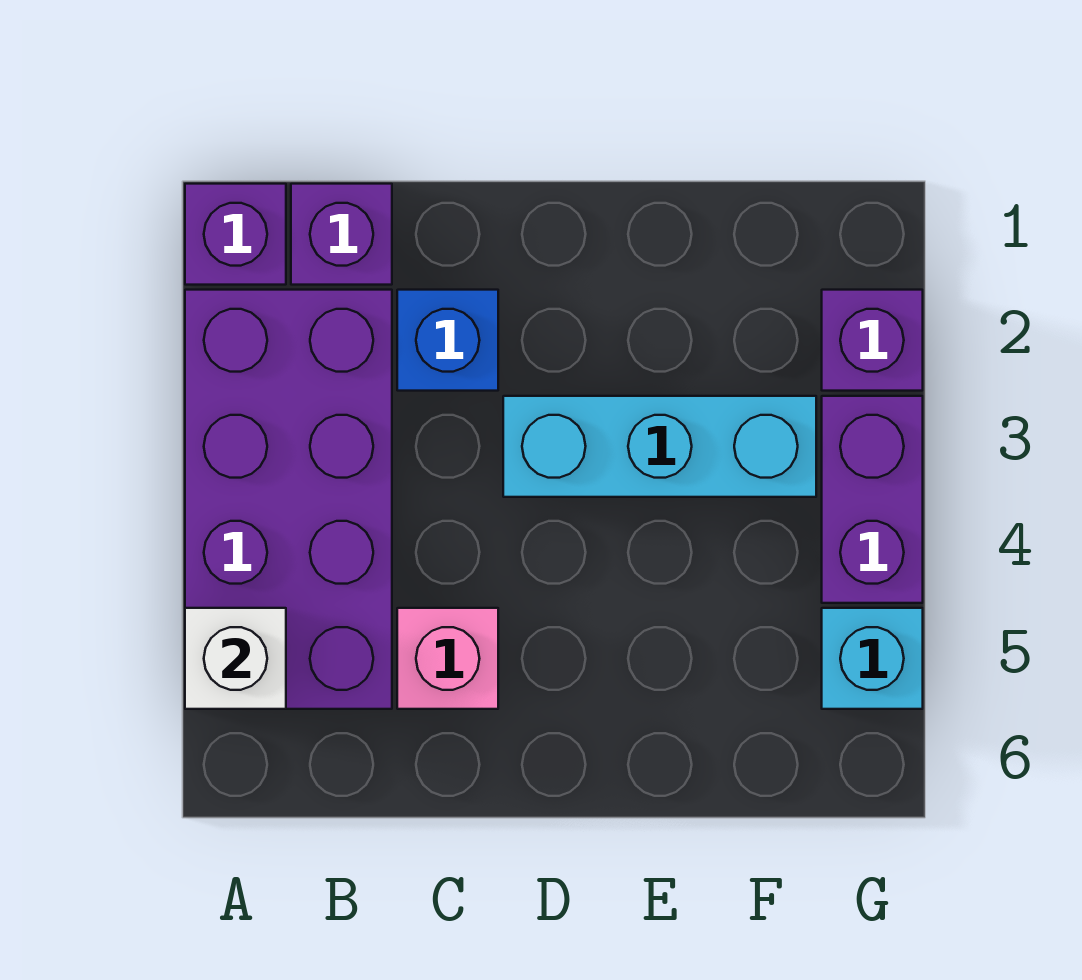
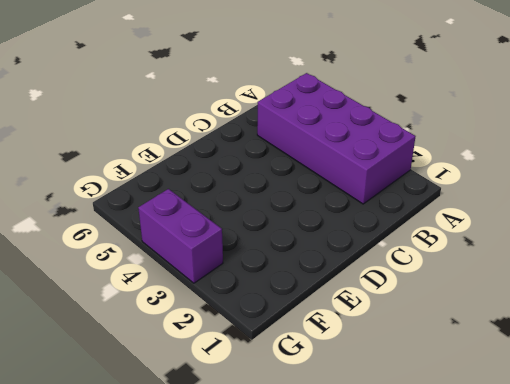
none -> purple 1x1 brick [185,184,286,285]
none -> purple 1x1 brick [291,184,392,285]

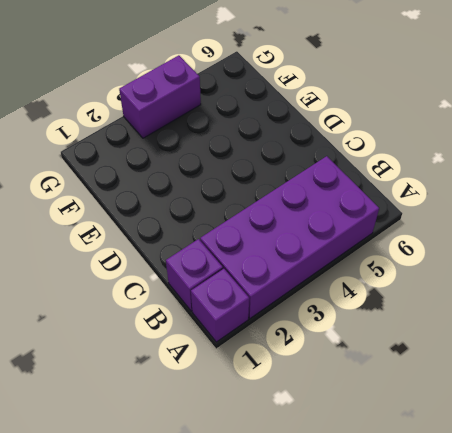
none -> blue 1x1 brick [397,290,498,391]
none -> pink 1x1 brick [397,608,498,709]

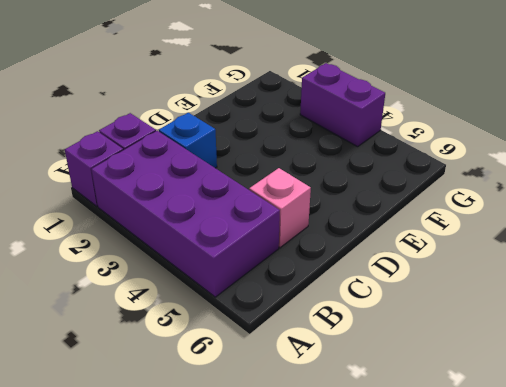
none -> cyan 1x3 brick [503,396,816,497]
none -> purple 1x1 brick [822,290,923,391]

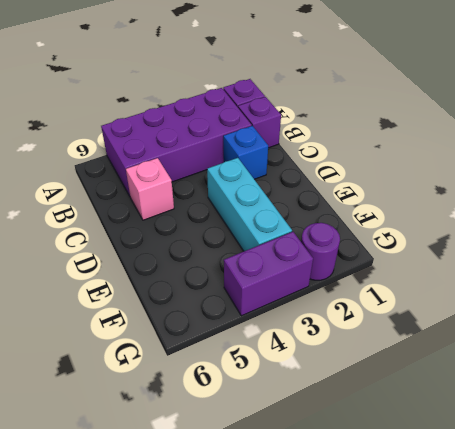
purple 1x1 round brick [301,223,340,280] -> purple 1x1 brick [822,290,923,391]
none -> cyan 1x1 brick [822,608,923,709]
none -> white 1x1 brick [185,608,286,709]

